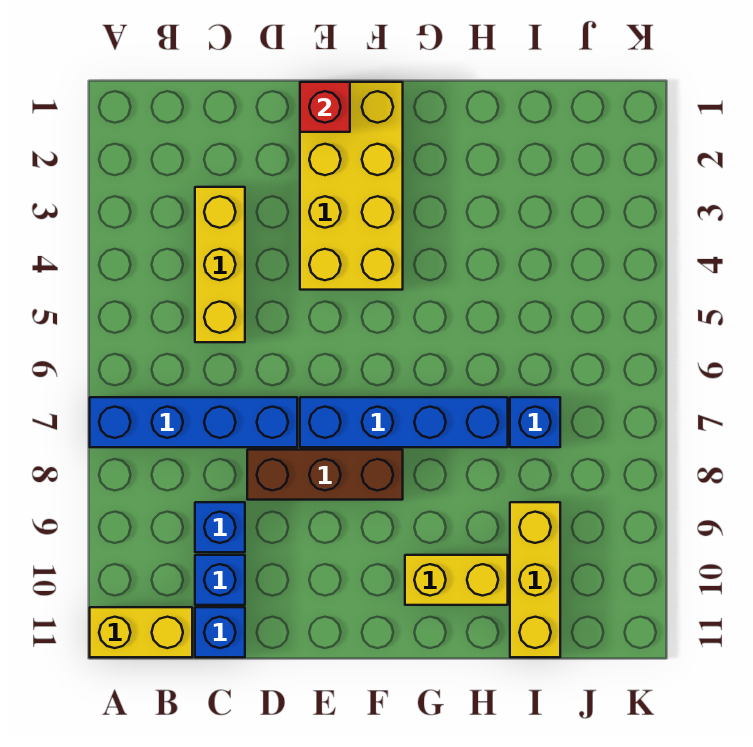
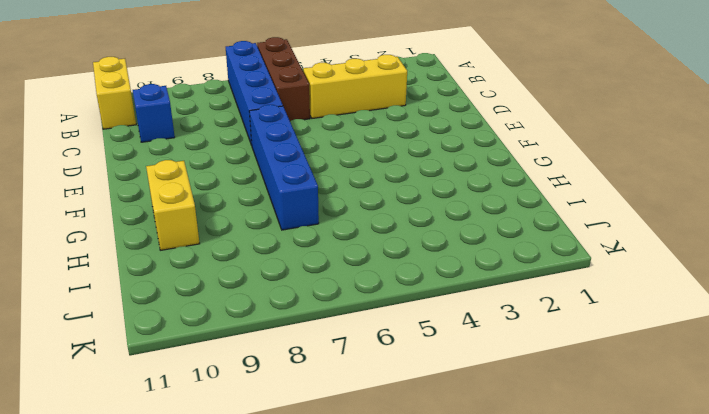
brown 1x3 brick [257,37,310,121] -> brown 1x3 brick moved to [247,450,403,500]
none -> blue 1x1 brick [195,502,245,552]
none -> blue 1x1 brick [195,607,245,657]
none -> yellow 2x4 brick [300,82,403,290]

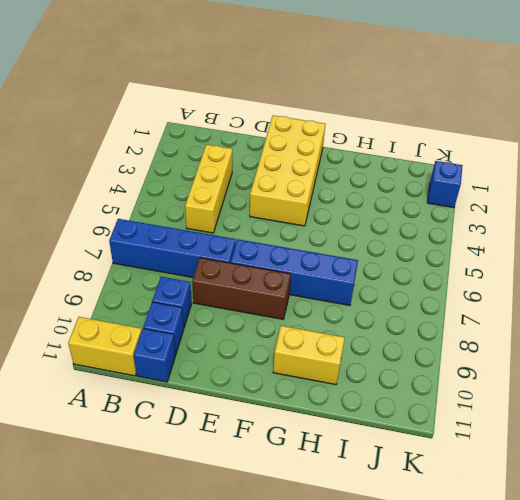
blue 1x1 brick [427,161,463,208] -> blue 1x1 brick moved to [510,397,560,447]
none -> yellow 1x3 brick [510,502,560,657]
none -> red 1x1 brick [300,82,350,132]

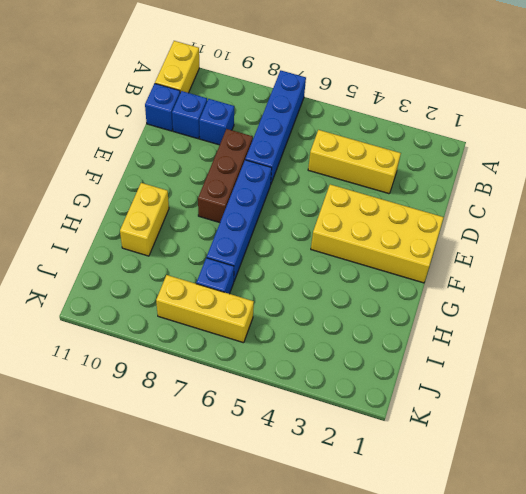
yellow 1x3 brick [156,275,254,343] -> yellow 1x3 brick moved to [510,502,560,657]
none -> red 1x1 brick [300,82,350,132]

